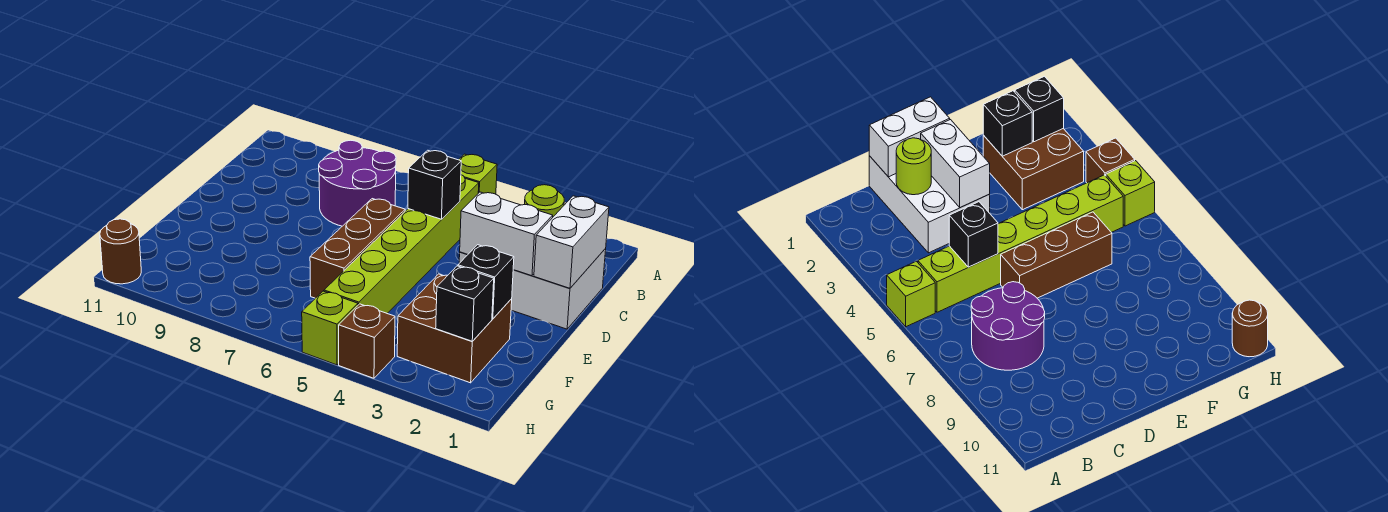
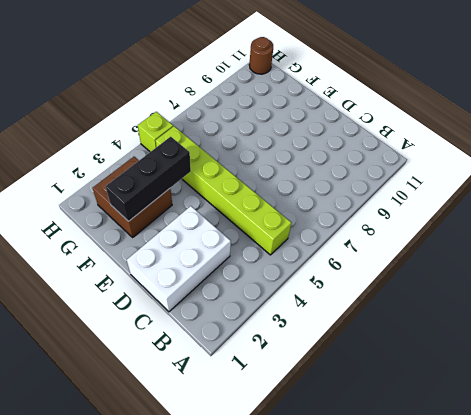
black 1x3 brick [106,137,191,221] -> black 1x1 brick [458,245,514,319]
none -> lime 1x1 brick [459,154,497,194]
none -> purple 2x2 round brick [319,140,396,226]
none -> brown 1x3 brick [310,199,405,298]

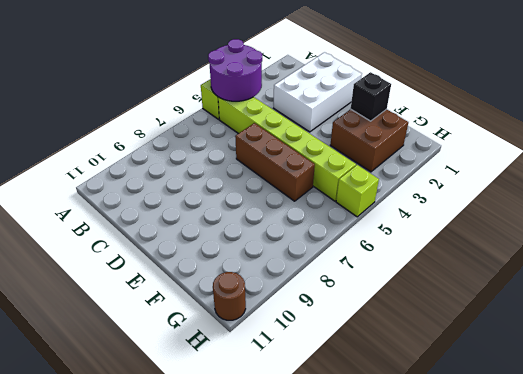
purple 2x2 round brick [208,39,262,101] -> purple 2x2 round brick moved to [319,140,396,226]
none -> brown 1x1 brick [339,304,395,378]
none -> white 1x2 brick [534,196,609,288]
none -> lime 1x1 round brick [525,185,564,217]

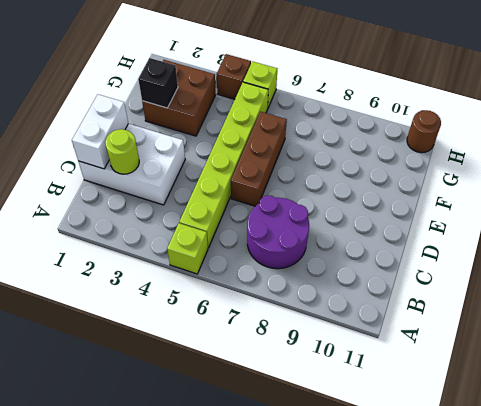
none -> black 1x1 brick [408,150,461,219]
none -> white 1x2 brick [460,192,553,276]
none -> black 1x1 brick [436,266,494,341]

